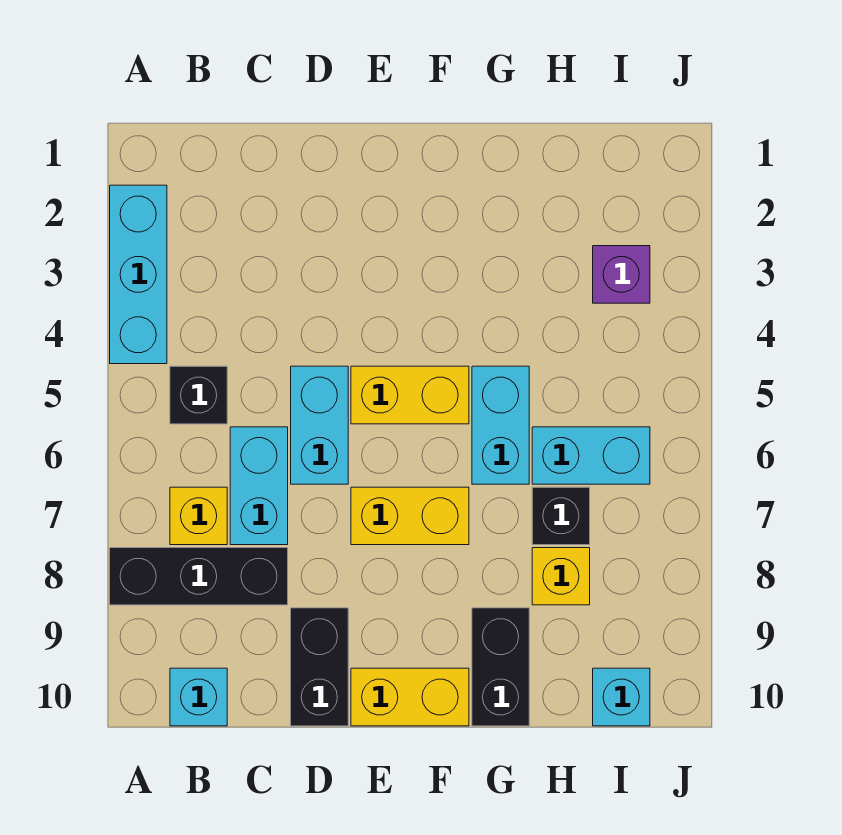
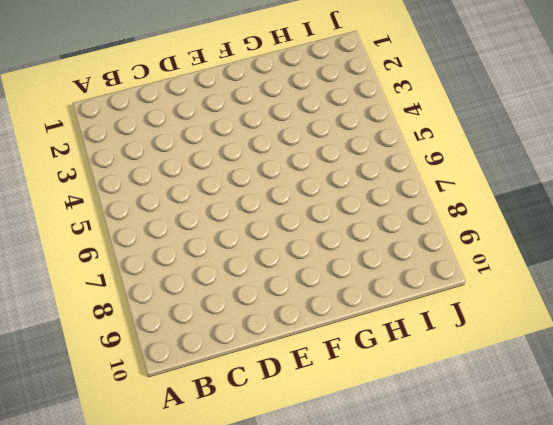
none -> cyan 1x3 brick [110,185,167,364]
none -> black 1x3 brick [110,548,288,605]
none -> black 1x1 brick [170,366,227,424]

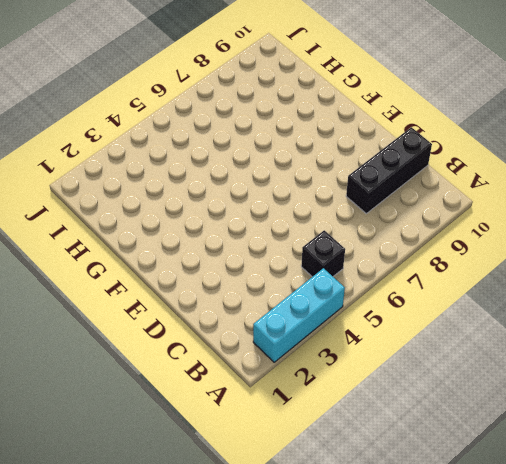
black 1x3 brick [346,127,432,214] -> black 1x3 brick turned to [110,548,288,605]
none -> yellow 1x1 brick [170,487,227,545]
none -> cyan 1x1 brick [170,668,227,726]
none -> cyan 1x2 brick [230,427,288,545]

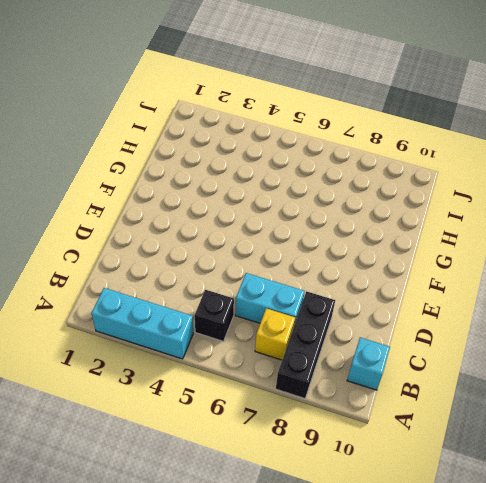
none -> cyan 1x2 brick [291,366,348,484]
none -> black 1x2 brick [291,608,348,726]
none -> yellow 1x2 brick [351,366,469,424]

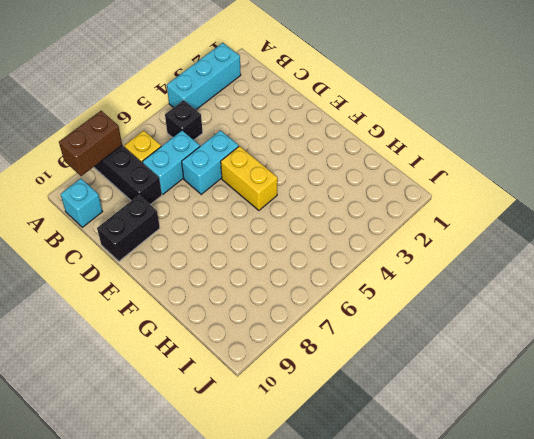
brown 1x2 brick [59,111,122,176] -> none
none -> yellow 1x2 brick [351,487,469,545]
none -> yellow 1x2 brick [351,668,469,726]
none -> cyan 1x2 brick [472,366,529,484]

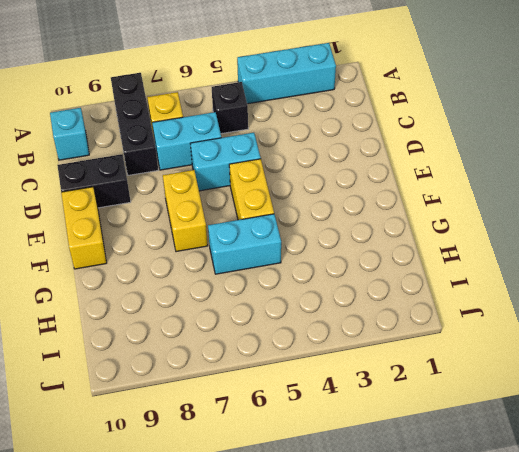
none -> black 1x2 brick [472,608,529,726]
none -> cyan 1x2 brick [532,427,650,484]
none -> black 1x1 brick [532,487,590,545]

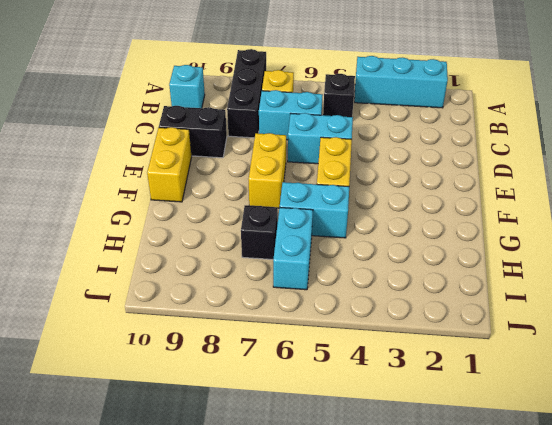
none -> black 1x2 brick [472,608,529,726]
none -> yellow 1x1 brick [532,548,590,605]
none -> purple 1x1 brick [593,246,650,303]

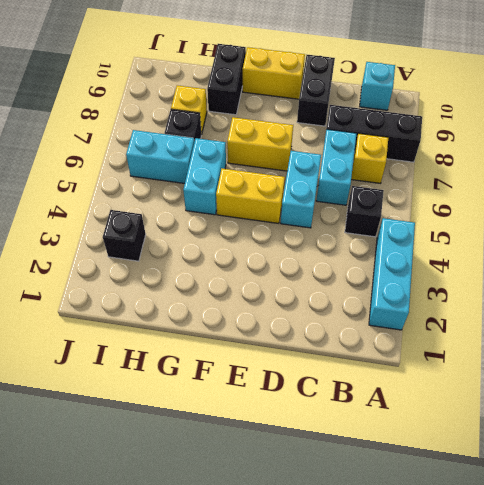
black 1x1 brick [103,210,146,261] -> purple 1x1 brick [593,246,650,303]
none -> cyan 1x1 brick [593,668,650,726]

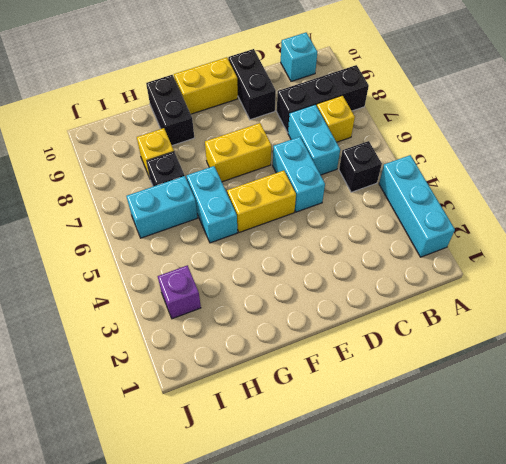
none -> cyan 1x1 brick [593,668,650,726]

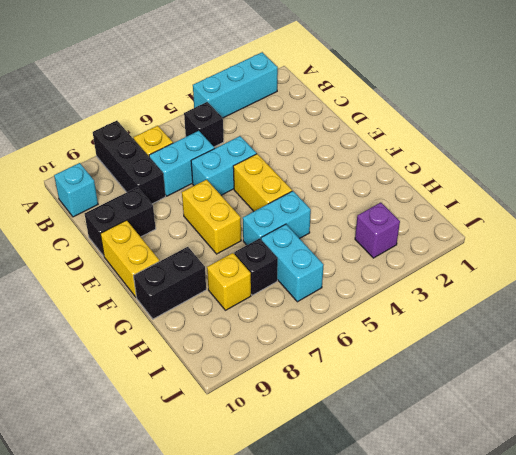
none -> cyan 1x1 brick [593,668,650,726]

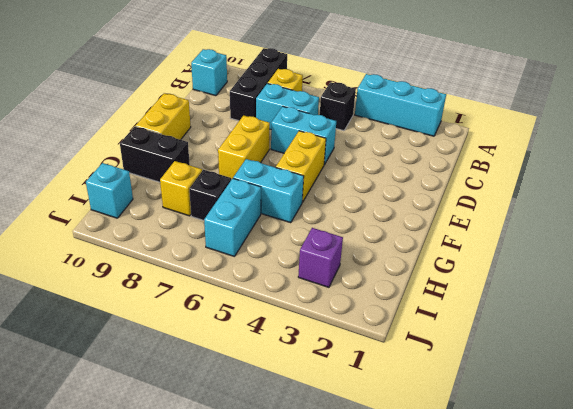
none -> black 1x2 brick [291,608,348,726]

